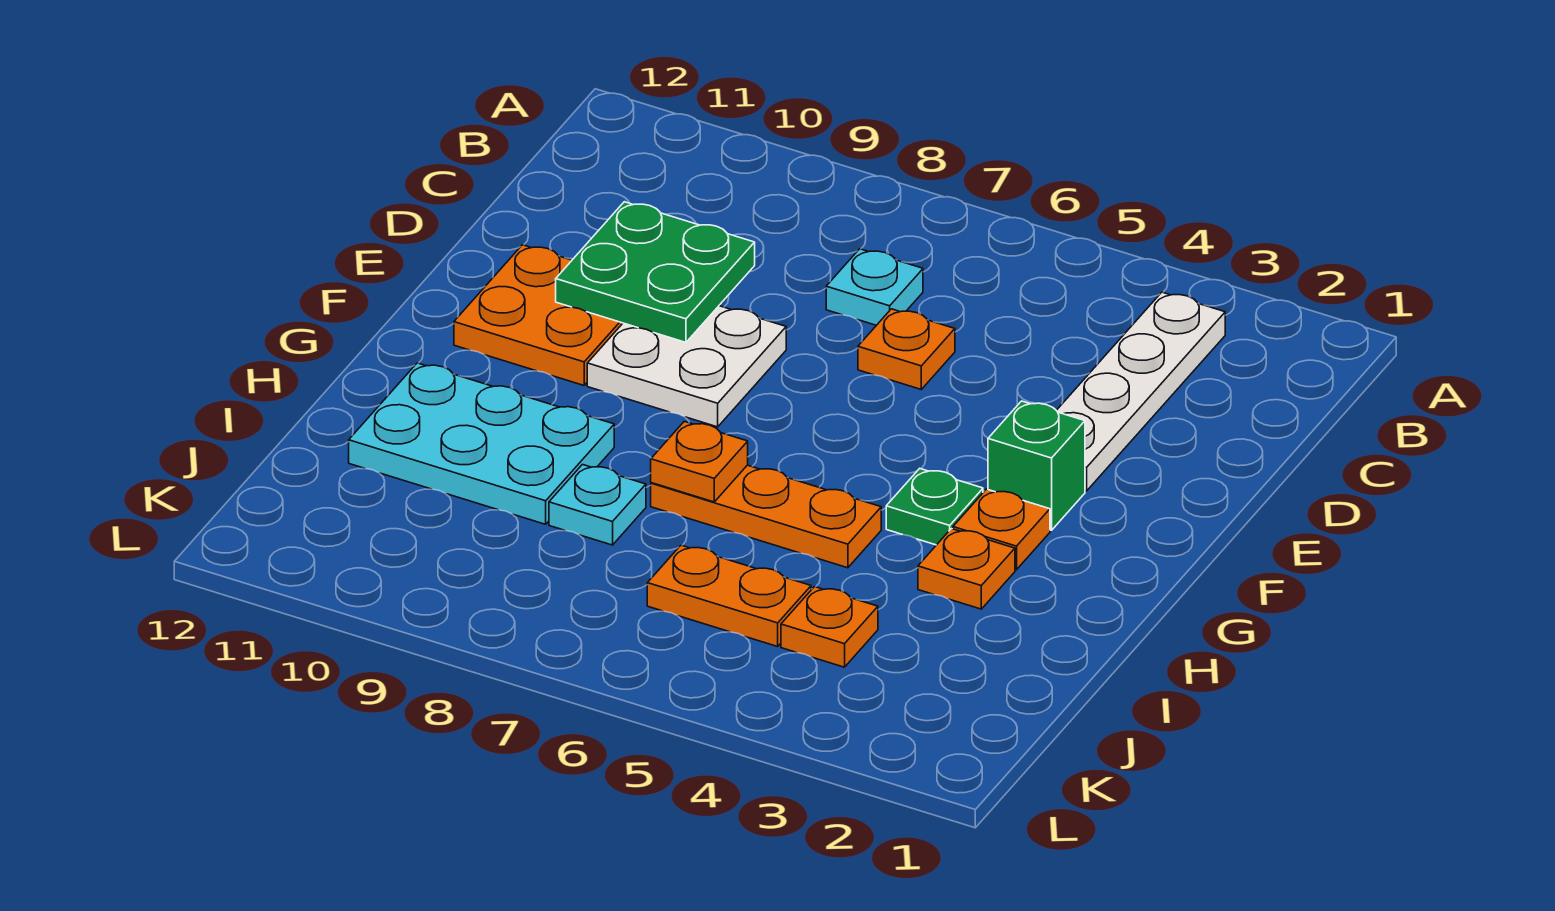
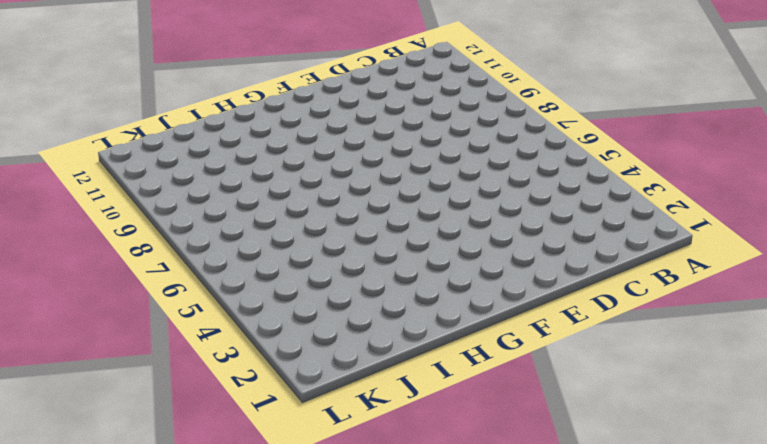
none -> white 1x4 plate [1056,292,1225,491]
none -> cyan 1x1 plate [826,249,923,325]
none -> orange 1x1 plate [858,309,955,389]

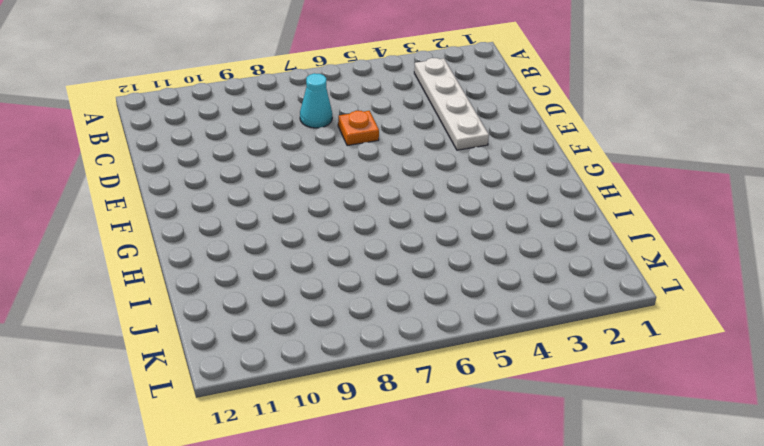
cyan 1x1 cone [300,73,332,128] -> cyan 1x1 plate [826,249,923,325]
none -> white 2x2 plate [587,306,786,427]
none -> orange 2x2 plate [454,245,623,385]
none -> green 1x1 brick [988,401,1085,530]

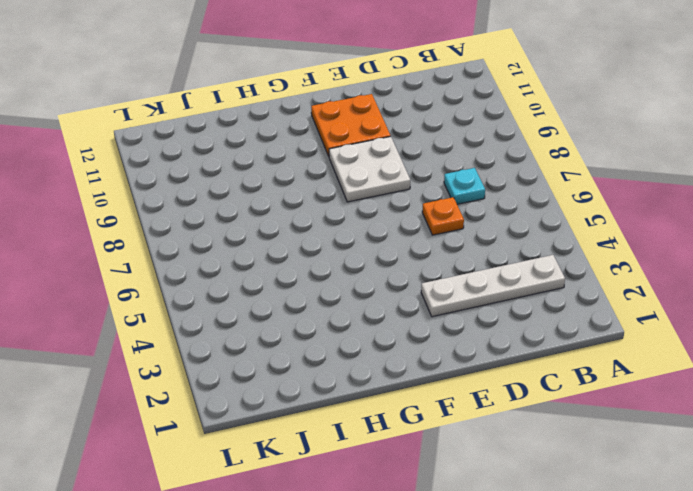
none -> green 1x1 brick [988,401,1085,530]
none -> orange 1x1 plate [953,489,1050,570]
none -> green 1x1 plate [886,469,983,545]

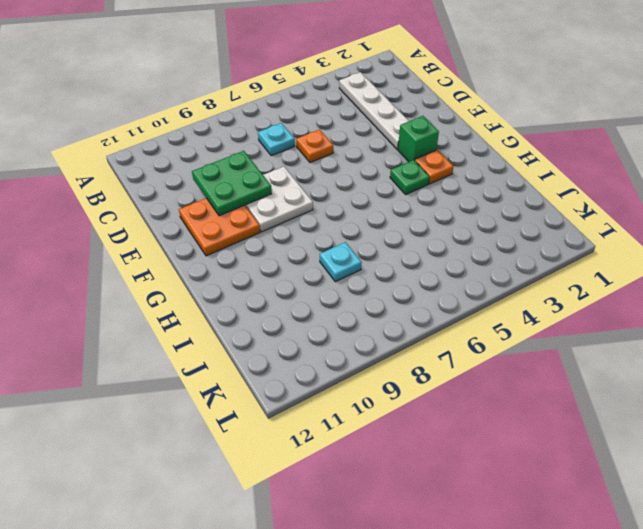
none -> orange 1x1 plate [918,529,1015,609]
none -> orange 1x3 plate [651,465,881,568]
none -> cyan 2x3 plate [349,363,614,524]

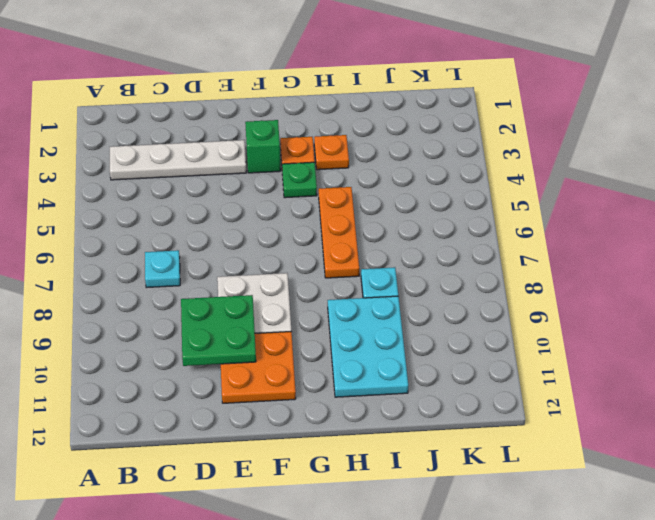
none -> orange 1x1 plate [858,309,955,389]
none -> orange 1x1 plate [781,587,878,667]
none -> orange 1x2 plate [647,545,811,647]

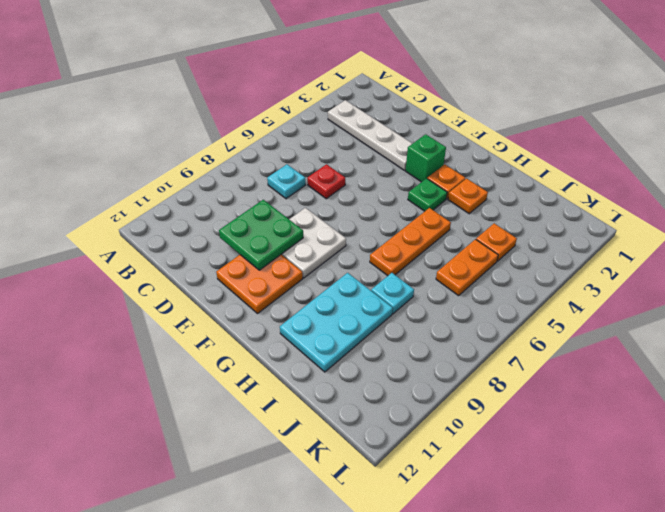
red 1x1 plate [307,164,345,199] -> orange 1x1 plate [858,309,955,389]
none -> orange 1x1 plate [651,421,748,502]

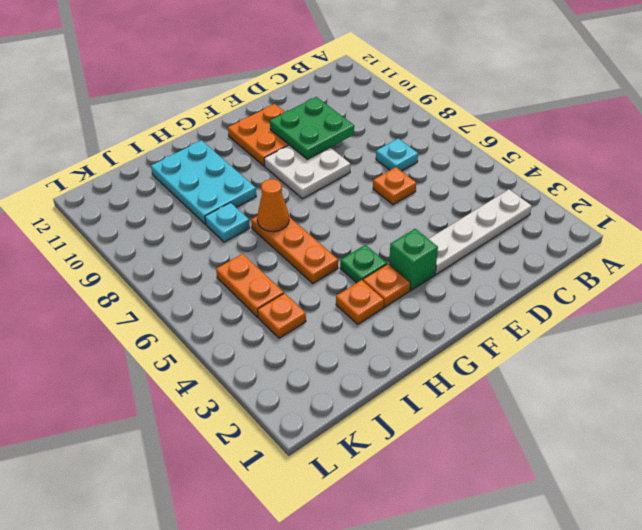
orange 1x1 cone [257,179,289,232] -> orange 1x1 plate [651,421,748,502]

